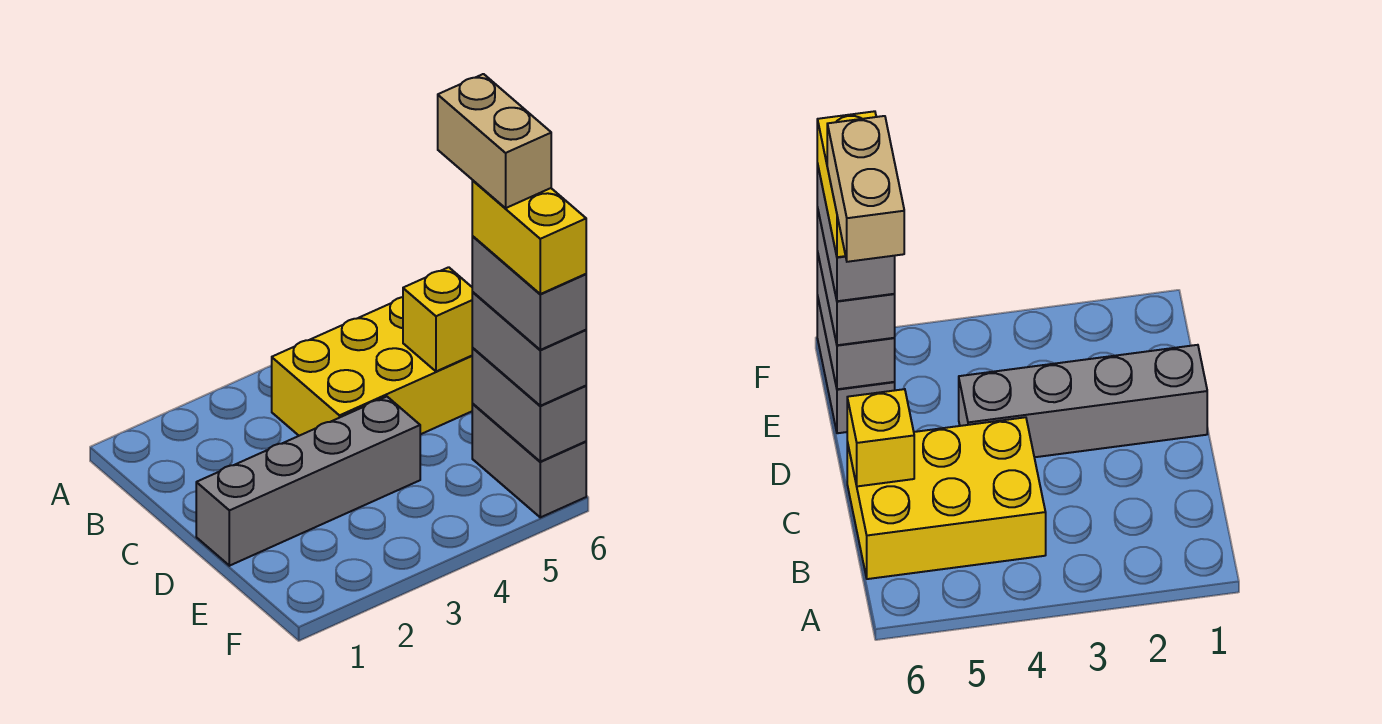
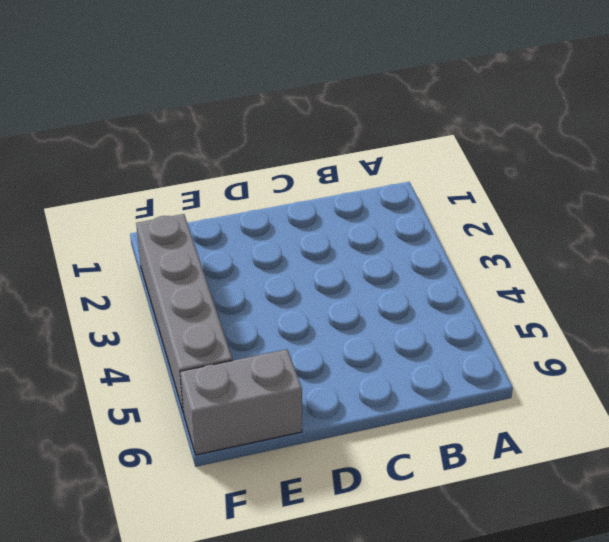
grey 1x4 brick [136,214,232,413] -> grey 1x4 brick moved to [196,397,420,566]
none -> yellow 2x3 brick [272,297,473,436]
none -> yellow 1x1 brick [403,267,473,371]

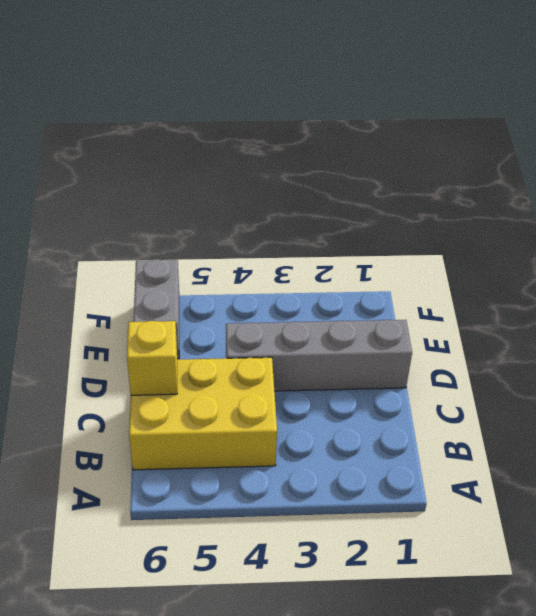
none -> grey 1x2 brick [472,348,586,462]
none -> grey 1x2 brick [472,292,586,406]

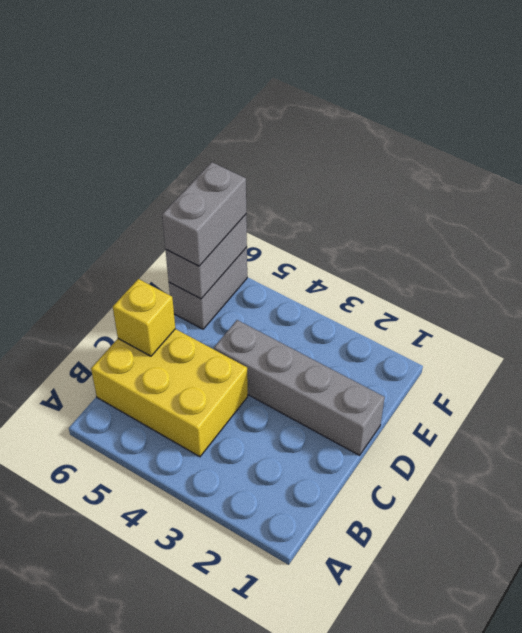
none -> grey 1x2 brick [472,236,586,350]
none -> yellow 1x2 brick [472,181,586,294]

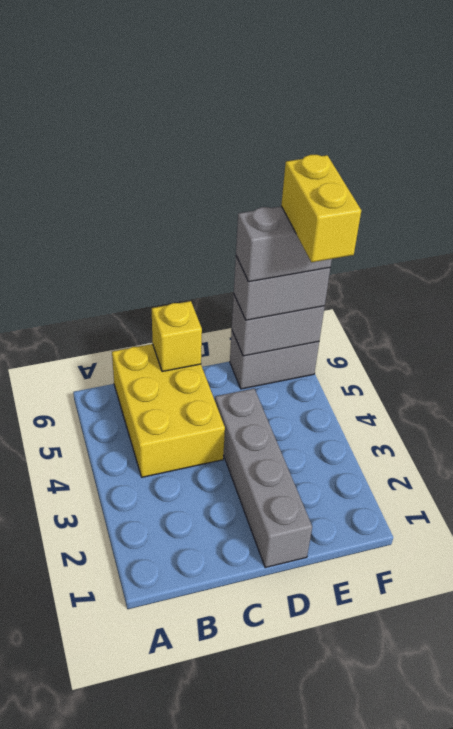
yellow 1x2 brick [281,155,361,262] -> yellow 1x2 brick turned to [472,181,586,294]
none -> tan 1x2 brick [438,74,551,208]

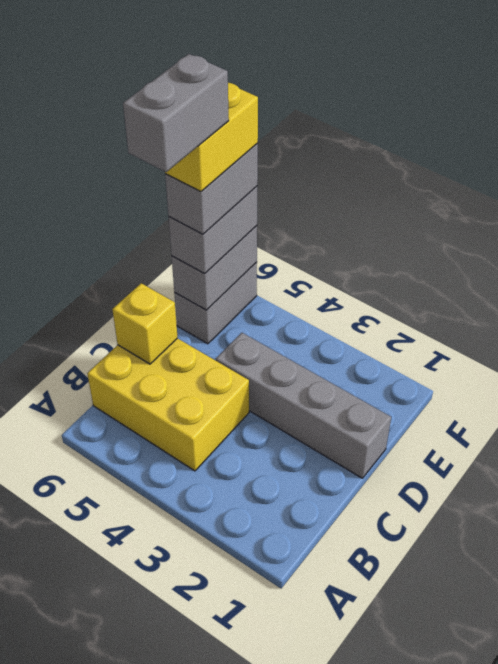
grey 1x2 brick [123,54,229,172] -> tan 1x2 brick [438,74,551,208]

